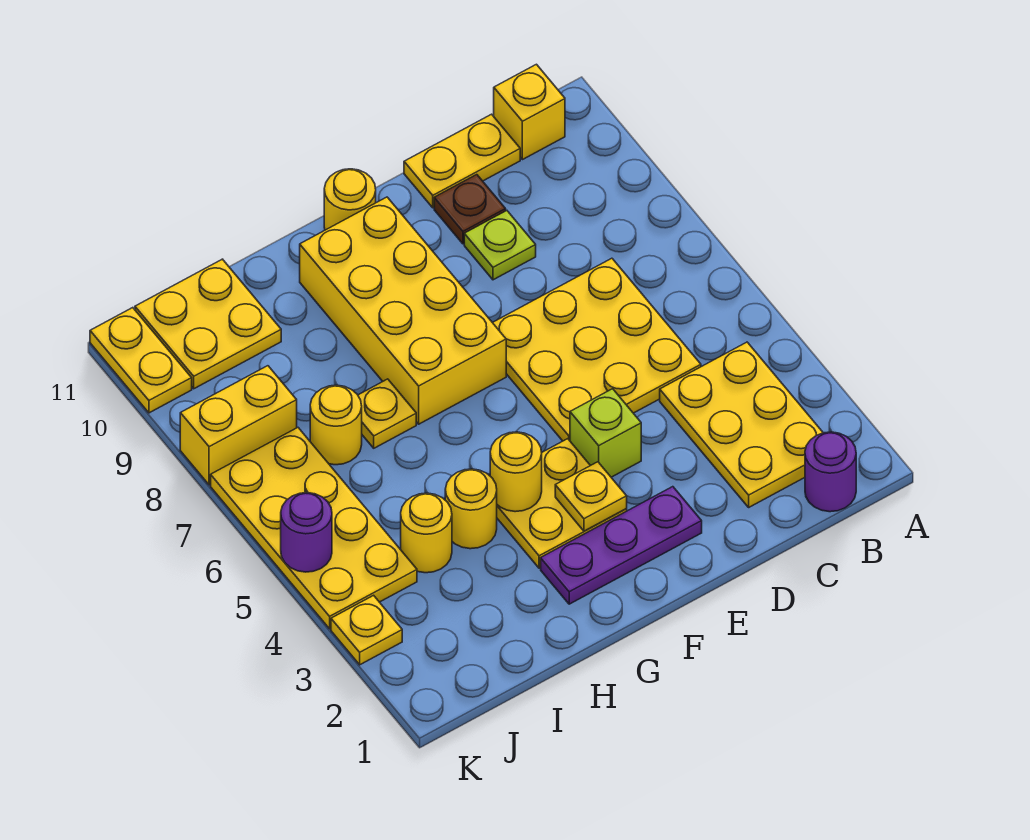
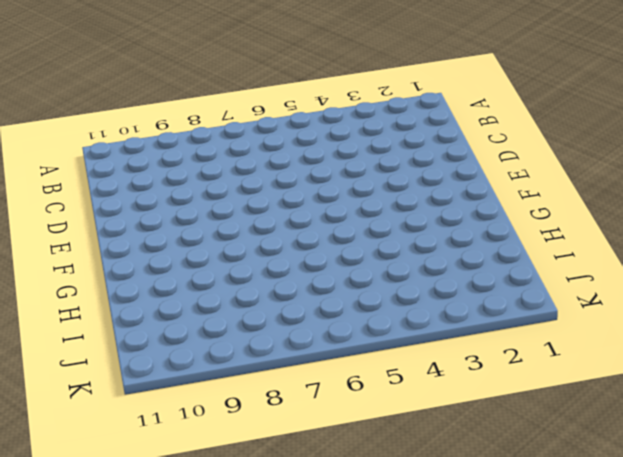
none -> purple 1x1 round brick [805,432,856,512]
none -> yellow 2x3 plate [660,342,823,507]
none -> yellow 1x1 brick [494,64,565,160]

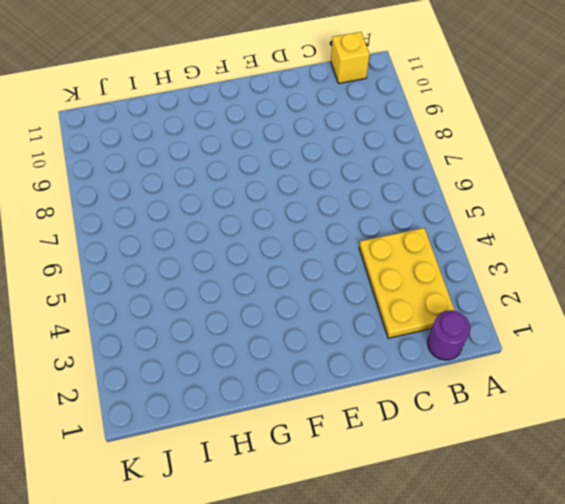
none -> yellow 3x3 plate [493,258,701,441]
none -> yellow 1x2 plate [404,114,520,208]
none -> lime 1x1 plate [464,211,536,280]

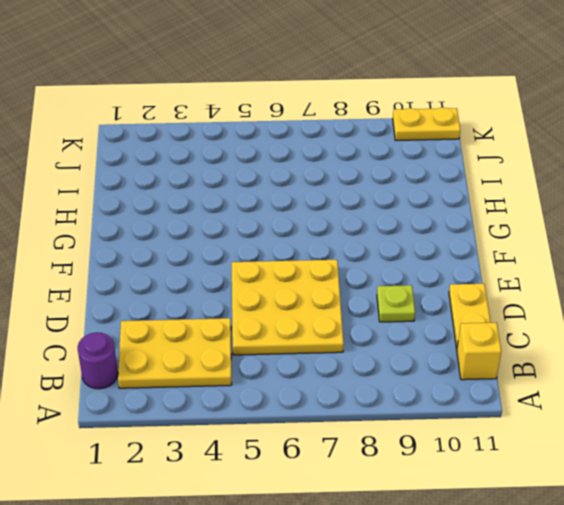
none -> brown 1x1 plate [434,175,506,244]
none -> purple 1x3 plate [541,487,702,604]
none -> lime 1x1 brick [570,389,641,477]

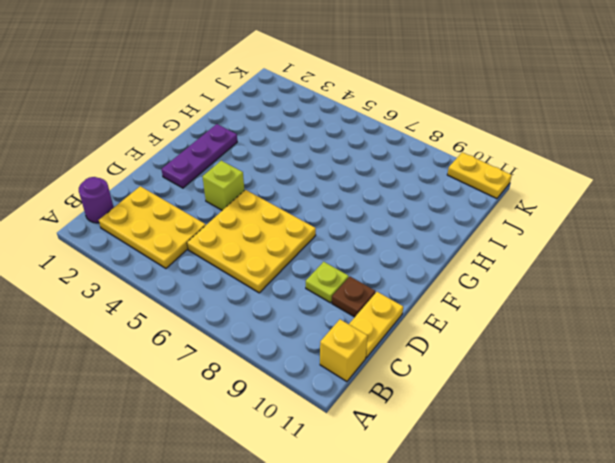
none -> yellow 2x2 plate [497,439,627,568]
none -> yellow 2x4 brick [300,197,506,424]
none -> yellow 1x1 round brick [324,169,376,230]

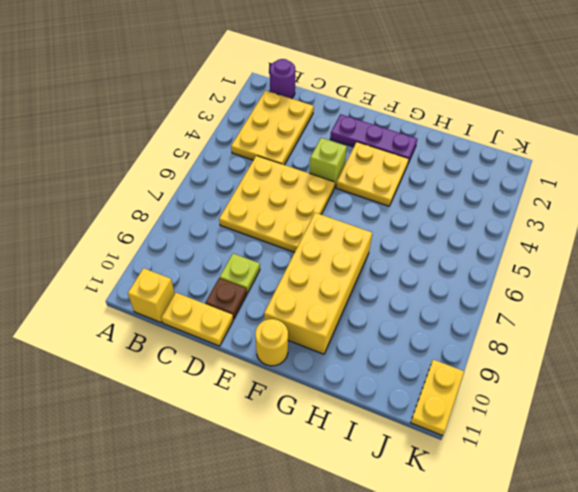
none -> yellow 1x1 round brick [445,469,497,549]
none -> yellow 1x1 plate [358,379,416,448]
none -> yellow 1x1 round brick [401,493,452,573]

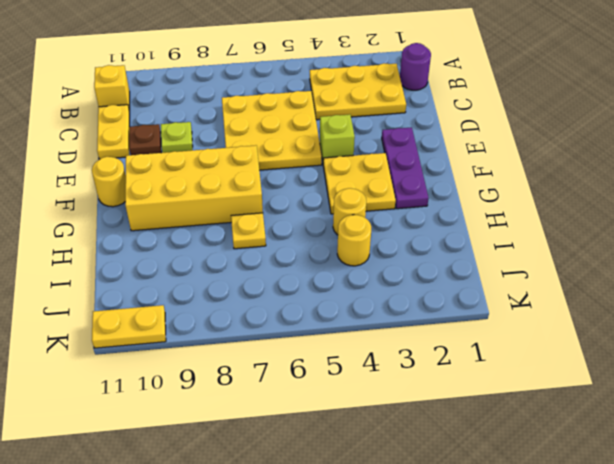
none -> yellow 1x1 round brick [310,385,362,465]
none -> yellow 2x2 plate [135,259,281,389]
none -> yellow 2x4 plate [211,428,417,629]

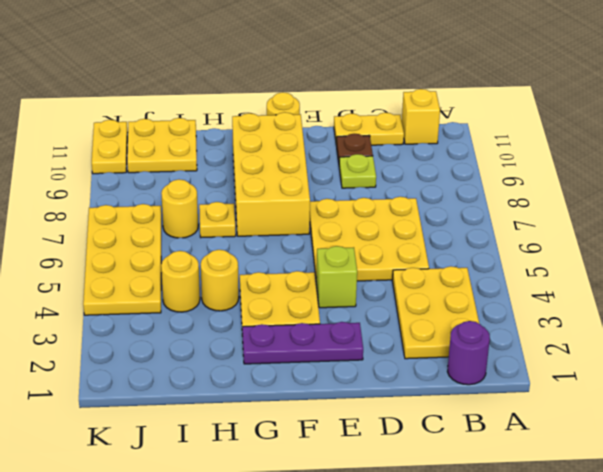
none -> yellow 1x2 brick [180,366,297,485]
none -> yellow 1x1 plate [331,595,402,665]
none -> yellow 1x1 plate [555,462,627,531]

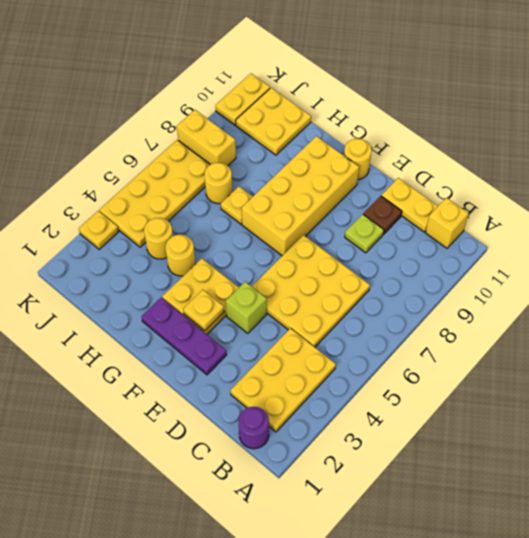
none -> yellow 1x1 round brick [490,432,542,512]
none -> purple 1x1 round brick [281,493,332,572]

